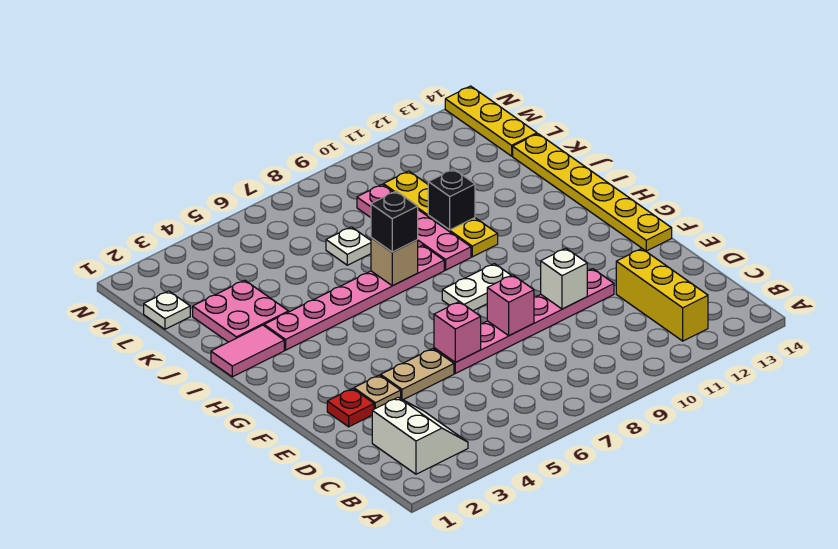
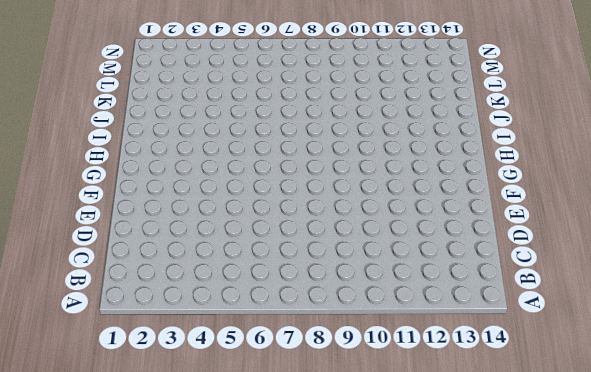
none -> white 2x2 slope [372,397,468,474]
none -> yellow 1x3 brick [616,249,708,341]
none -> red 1x1 plate [327,388,374,427]

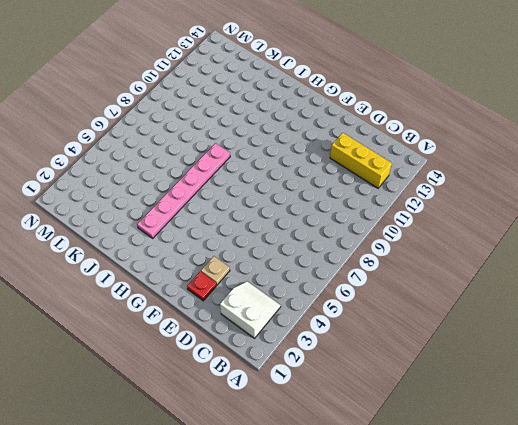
none -> tan 1x2 plate [381,349,454,400]
none -> pink 1x6 plate [434,269,614,373]
none -> yellow 1x6 plate [513,134,672,251]

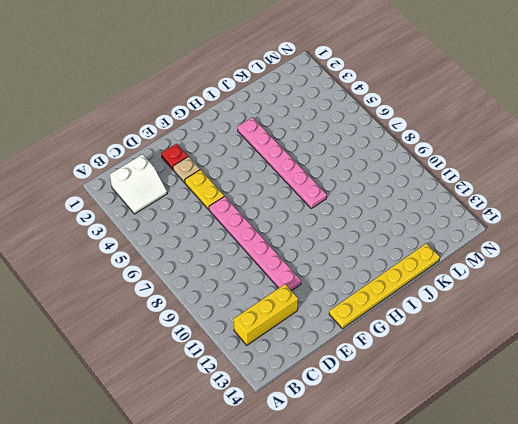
yellow 1x2 plate [185,170,224,209] -> tan 1x2 plate [381,349,454,400]
none -> white 1x2 plate [442,264,511,311]
none -> pink 1x2 tile [211,325,284,377]
none -> pink 1x4 plate [357,184,471,270]

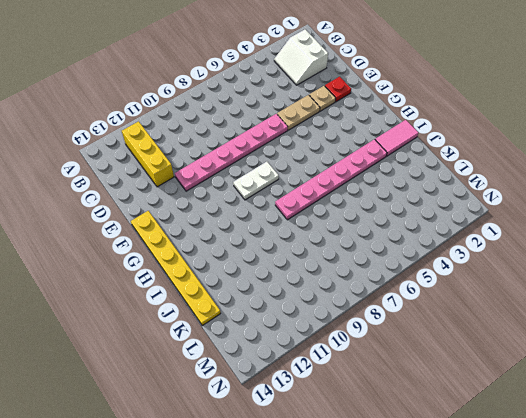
none -> pink 1x4 plate [357,184,471,270]
none -> yellow 1x4 plate [384,171,498,257]
none -> pink 2x2 plate [193,280,289,342]

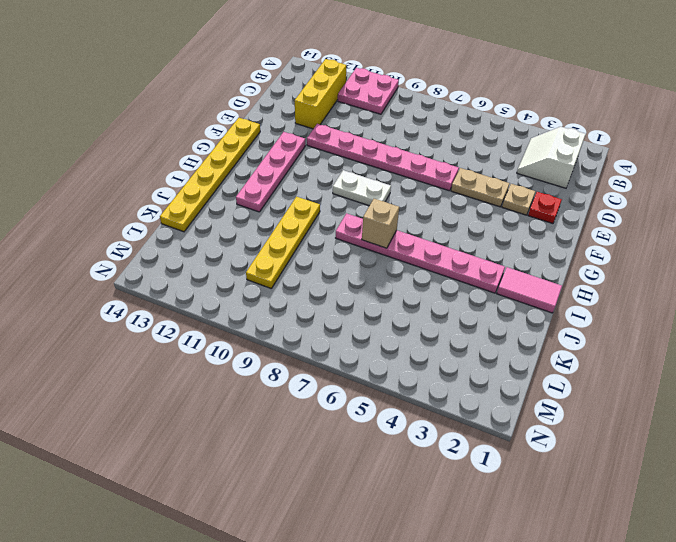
pink 2x2 plate [338,68,399,114] -> pink 2x2 plate moved to [193,280,289,342]
pink 1x4 plate [236,132,305,212] -> pink 1x4 plate moved to [357,184,471,270]
none -> white 1x1 plate [326,227,371,265]
none -> white 1x1 plate [144,291,190,329]
none -> yellow 1x3 plate [445,86,537,156]

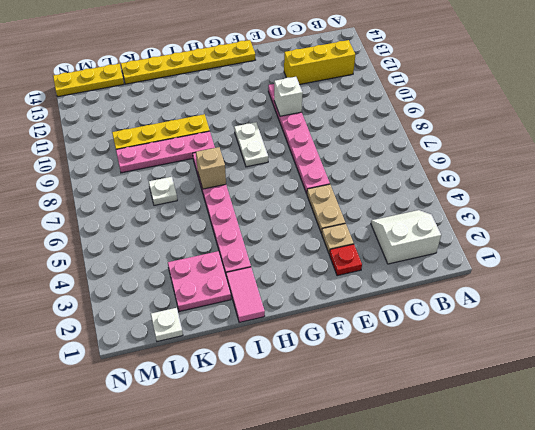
none -> pink 1x1 brick [434,301,481,362]
none -> pink 1x1 brick [487,275,534,336]
none -> black 1x1 brick [428,169,475,230]

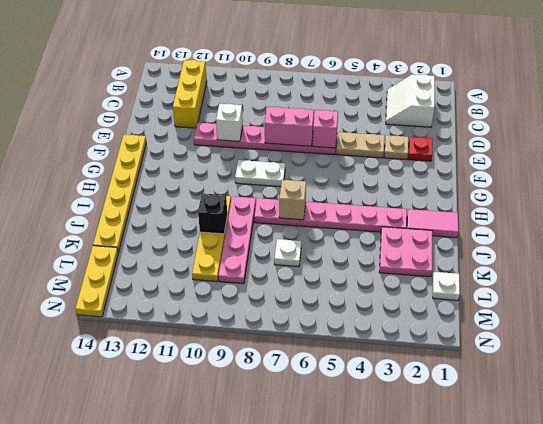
pink 1x2 brick [265,107,314,146] -> pink 1x1 brick [487,275,534,336]
none -> black 1x1 brick [371,191,418,252]

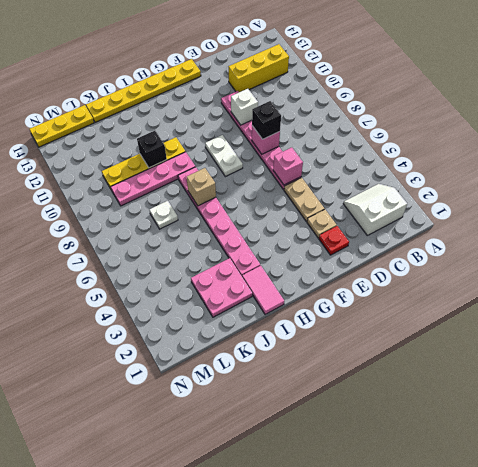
black 1x1 brick [252,101,281,139] -> black 1x1 brick moved to [371,191,418,252]
none -> white 1x1 plate [144,291,190,329]

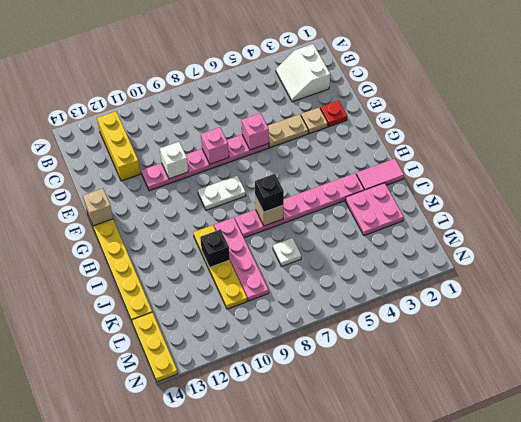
tan 1x1 brick [83,188,113,226] -> none
none -> white 1x1 plate [144,291,190,329]

